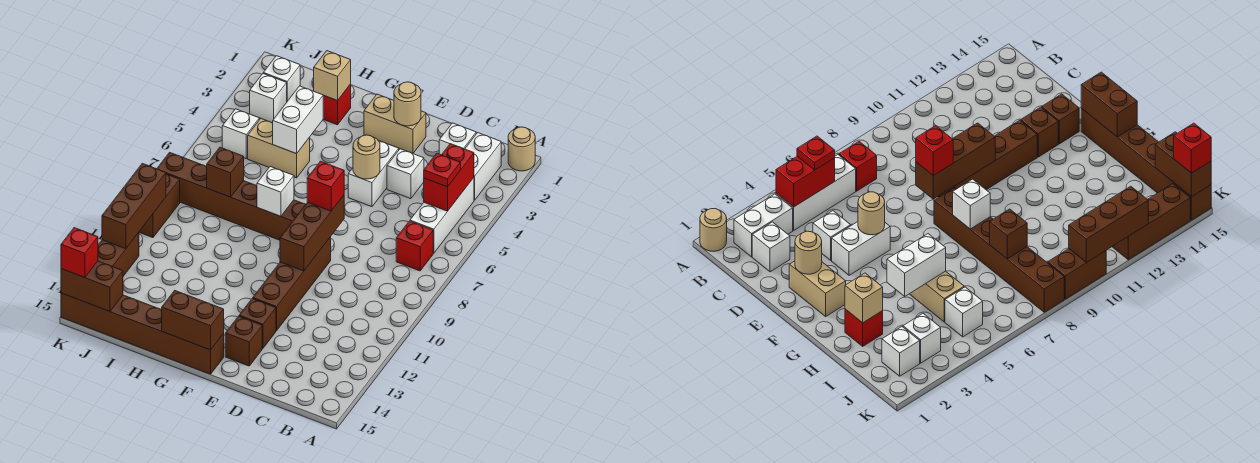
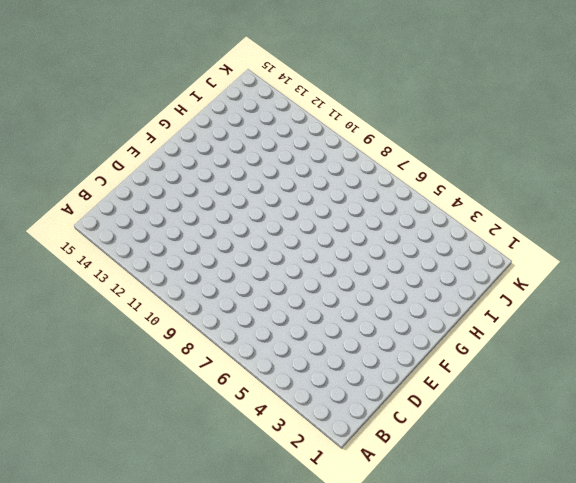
none -> tan 1x1 round brick [508,127,535,171]
none -> white 1x2 brick [465,133,501,200]
none -> white 1x3 brick [410,178,474,253]
none -> red 1x1 brick [396,221,433,271]

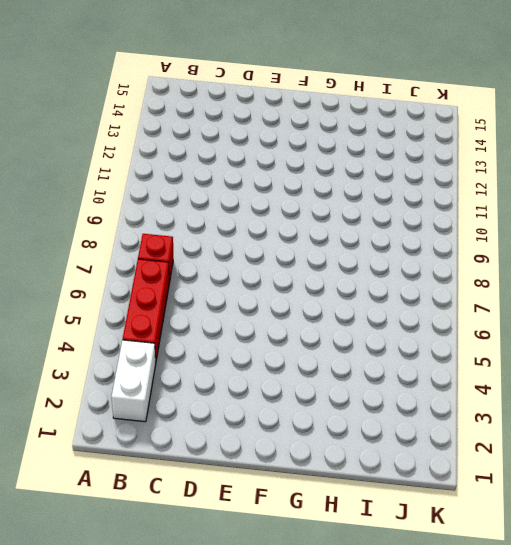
red 1x3 brick [123,259,169,364] -> white 1x3 brick [410,178,474,253]
none -> tan 1x1 round brick [508,127,535,171]
none -> white 1x1 brick [439,123,476,155]
none -> white 1x1 brick [387,149,424,199]
none -> tan 1x2 brick [364,94,426,153]

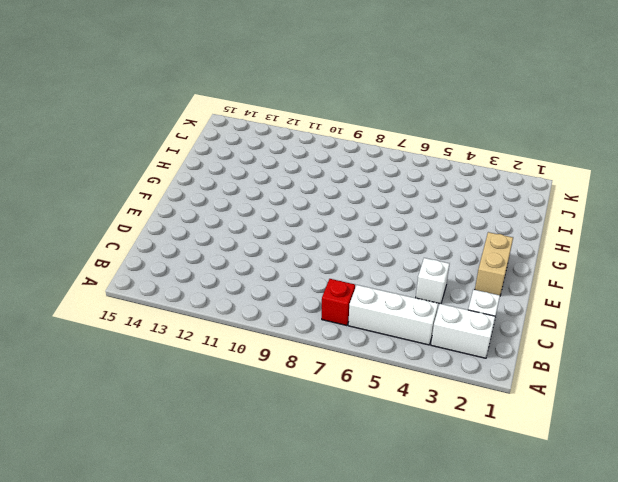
none -> tan 1x1 round brick [508,127,535,171]
none -> white 1x2 brick [348,140,399,207]
none -> brown 1x4 brick [253,237,331,331]
none -> brown 1x1 brick [239,298,276,348]

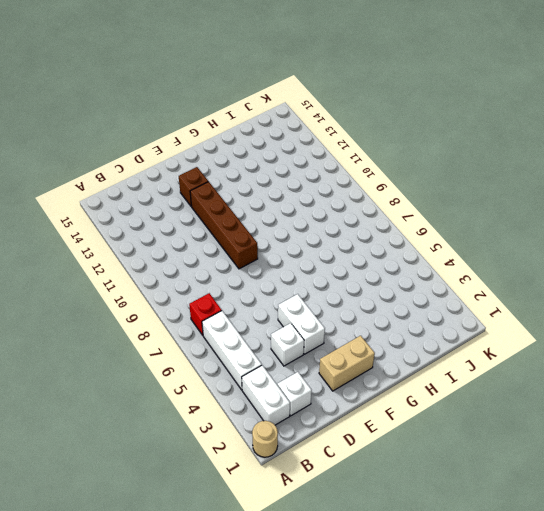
none -> brown 1x1 brick [225,316,262,366]
none -> brown 1x6 brick [157,152,306,240]
none -> brown 1x6 brick [61,293,224,374]
none -> red 1x1 brick [323,84,351,125]

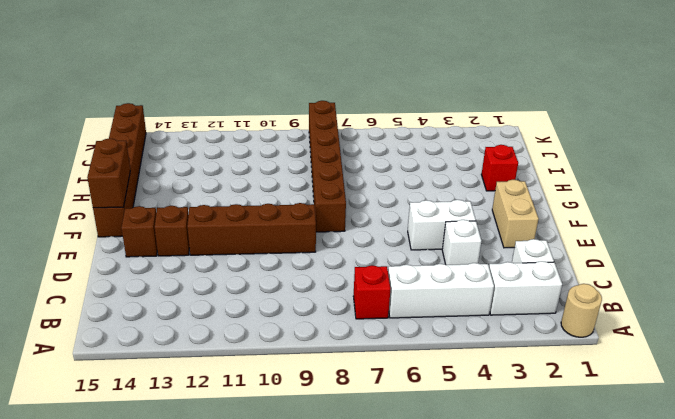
none -> tan 1x2 brick [248,119,310,178]
none -> white 1x1 brick [263,56,300,101]
none -> white 1x1 brick [250,74,287,123]
none -> white 1x1 brick [222,109,259,159]

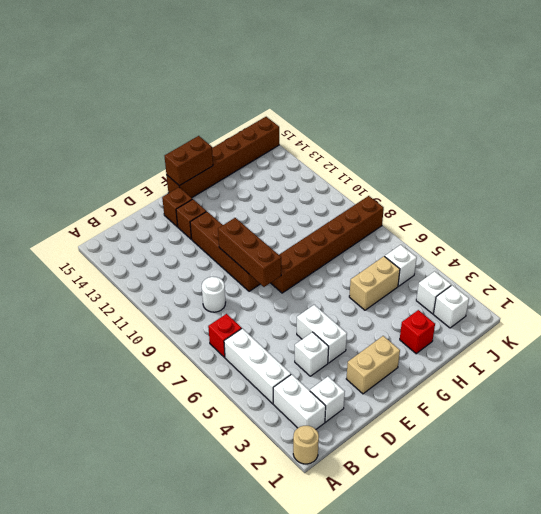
white 1x1 round brick [202,277,226,312] -> none
none -> brown 1x2 brick [139,174,180,238]
none -> brown 1x3 brick [98,233,139,276]
none -> red 1x2 brick [424,144,474,211]
none -> tan 1x1 round brick [394,82,421,126]

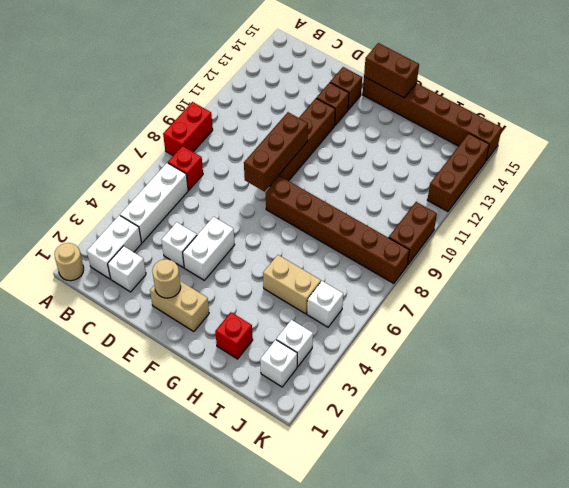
red 1x2 brick [163,102,213,156] -> red 1x2 brick moved to [424,144,474,211]
none -> tan 1x1 round brick [353,135,380,179]
none -> white 1x1 brick [257,167,294,216]
none -> tan 1x1 brick [314,51,351,101]
none -> white 1x2 brick [273,86,323,154]

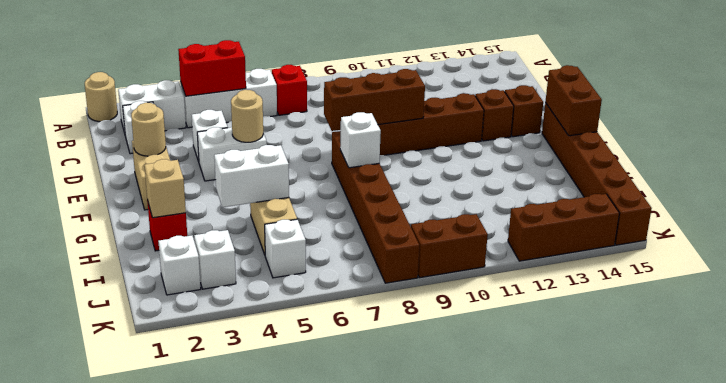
none -> brown 1x1 brick [207,147,244,197]
none -> brown 1x2 brick [61,261,123,311]
none -> brown 1x3 brick [102,163,166,249]
none -> red 1x1 plate [424,153,461,187]

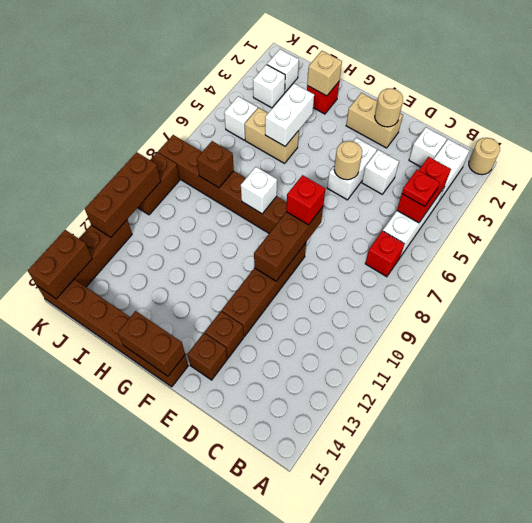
brown 1x2 brick [28,230,92,299] -> brown 1x2 brick turned to [61,261,123,311]
none -> red 1x1 brick [61,228,98,278]

